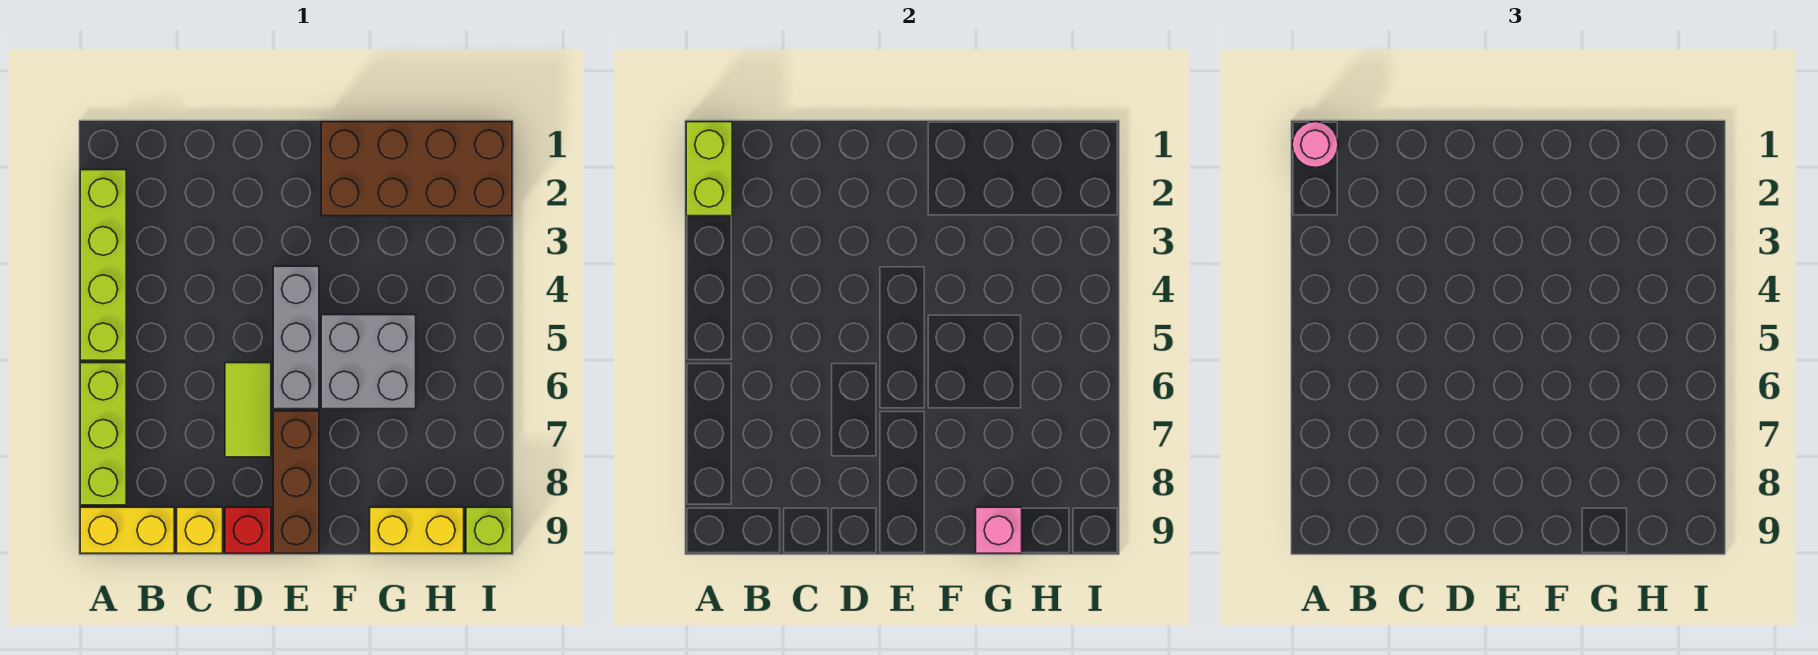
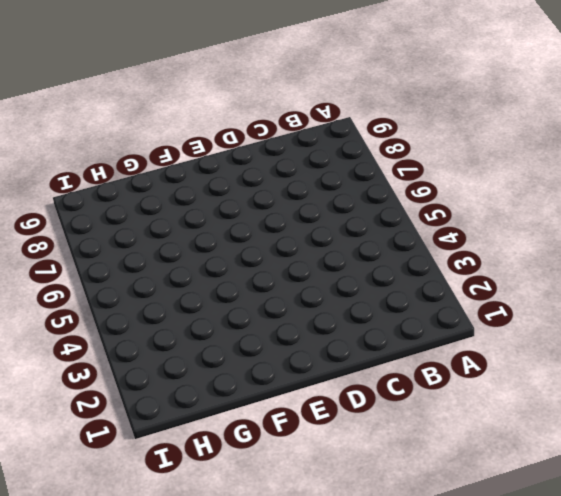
none -> lime 1x4 brick [80,170,126,360]
none -> lime 1x3 brick [80,363,126,505]
none -> yellow 1x2 brick [80,507,174,553]

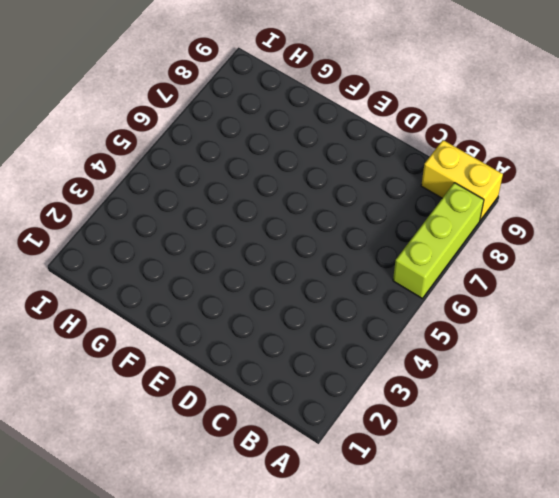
none -> lime 1x4 brick [80,170,126,360]
none -> yellow 1x1 brick [177,507,223,553]
none -> lime 1x2 tile [225,363,271,457]

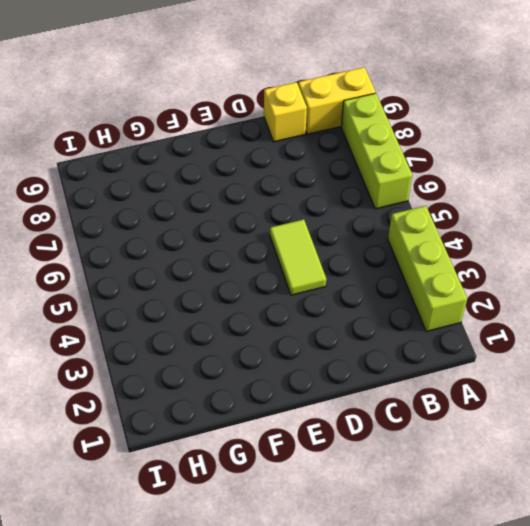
lime 1x3 brick [388,206,467,331] -> lime 1x4 brick [80,170,126,360]
lime 1x2 tile [270,219,326,295] -> lime 1x2 tile moved to [225,363,271,457]
none -> red 1x1 brick [225,507,271,553]
none -> grey 1x3 brick [273,266,319,409]
none -> brown 1x3 brick [273,411,319,553]

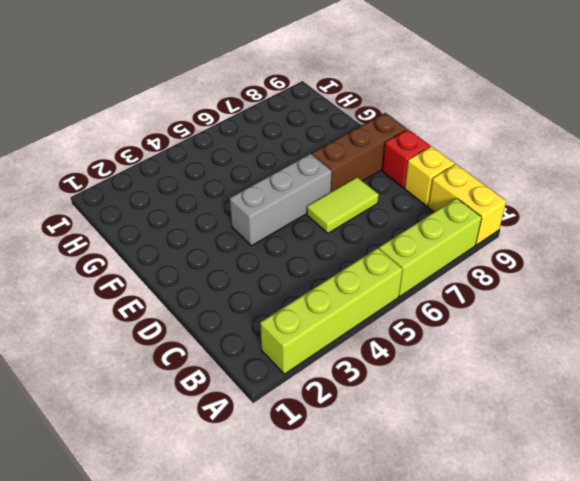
none -> brown 2x4 brick [321,122,512,216]
none -> grey 2x2 brick [321,315,416,409]
none -> yellow 1x2 brick [370,507,464,553]

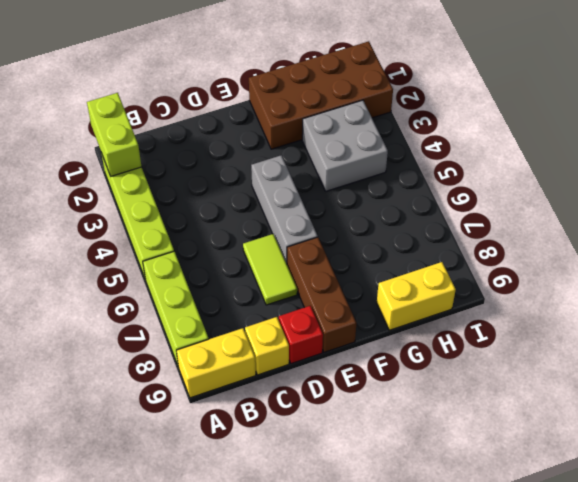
grey 2x2 brick [302,100,388,191] -> grey 2x2 brick moved to [321,315,416,409]
none -> lime 1x1 brick [466,507,512,553]
none -> pink 1x1 brick [976,507,1022,553]
none -> pink 1x1 round brick [1292,122,1338,167]

